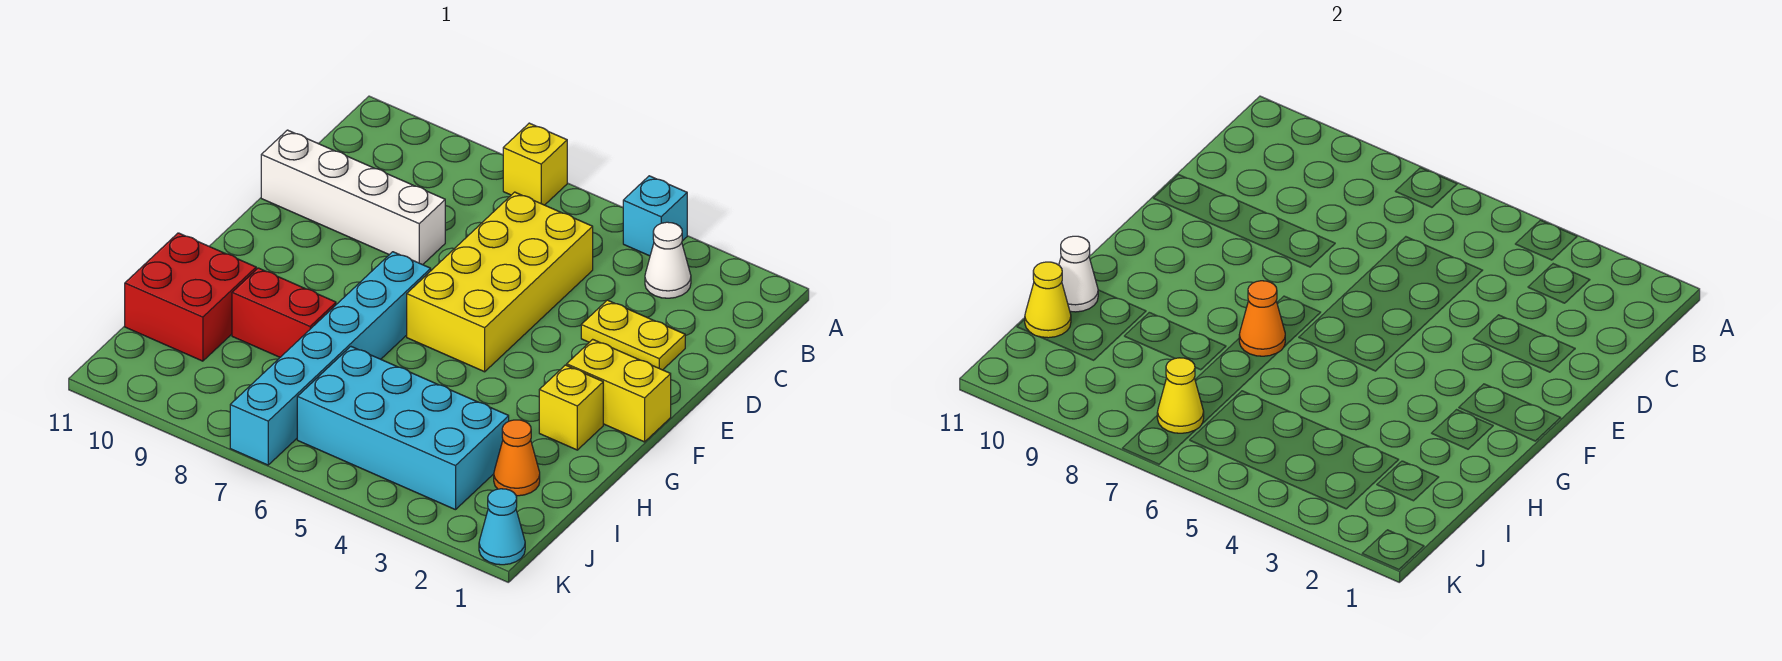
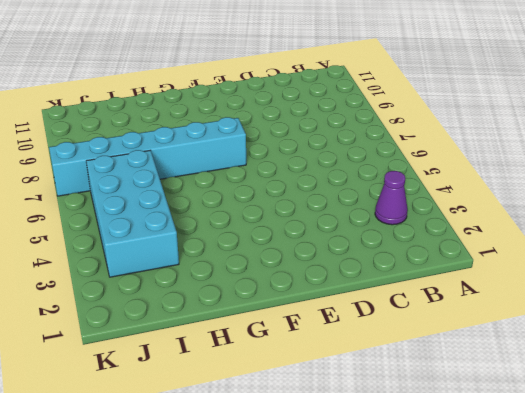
purple 1x1 cone [375,171,408,225] -> white 1x1 cone [645,222,691,298]
none -> cyan 1x1 brick [623,176,687,256]
none -> yellow 1x1 brick [503,123,567,205]
none -> yellow 2x4 brick [407,192,593,372]

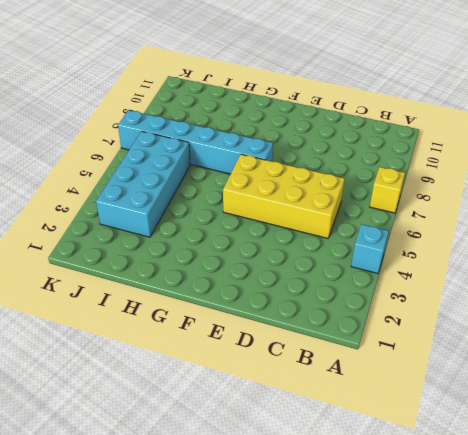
none -> white 1x1 cone [645,222,691,298]
none -> yellow 1x2 plate [581,300,685,370]
none -> white 1x4 brick [261,130,445,265]

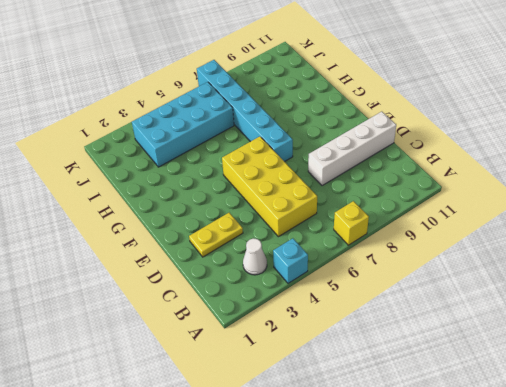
none -> yellow 1x2 brick [567,339,671,442]
none -> yellow 1x1 brick [539,365,603,450]
none -> red 1x2 brick [232,268,336,357]

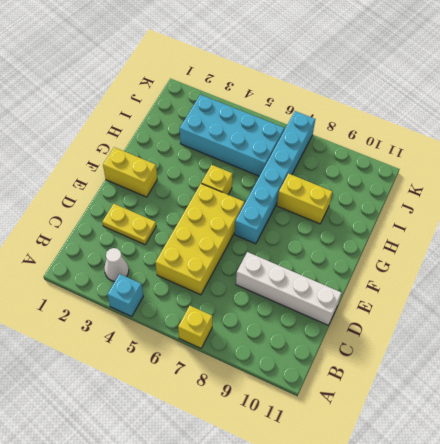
yellow 1x1 brick [201,165,232,195] -> yellow 1x1 brick moved to [539,365,603,450]
yellow 1x2 brick [277,174,332,224] -> red 1x2 brick [232,268,336,357]
none -> red 2x2 brick [125,233,256,361]
none -> orange 1x1 cone [494,420,540,496]
none -> cyan 1x1 cone [479,489,525,565]

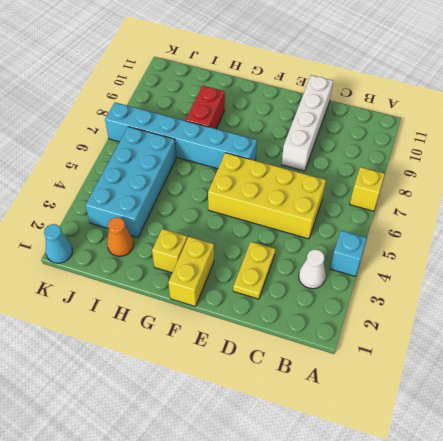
none -> red 2x2 brick [125,233,256,361]
none -> orange 1x1 cone [1239,281,1285,356]
none -> white 1x1 cone [1059,236,1098,312]

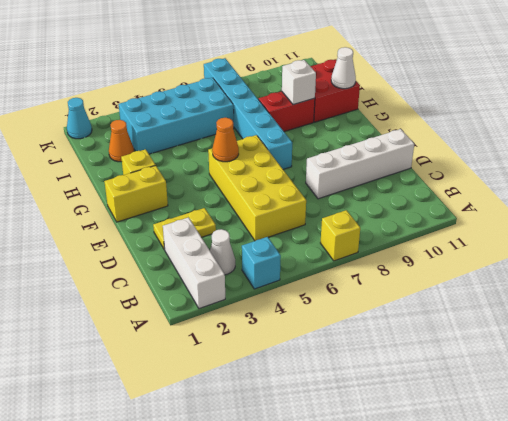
white 1x3 brick [163,217,225,309] -> none
orange 1x1 cone [212,118,239,162] -> orange 1x1 cone moved to [1239,281,1285,356]
white 1x1 brick [282,60,316,105] -> none
none -> yellow 1x1 cone [1025,262,1071,338]
none -> yellow 1x1 cone [1157,358,1204,433]

